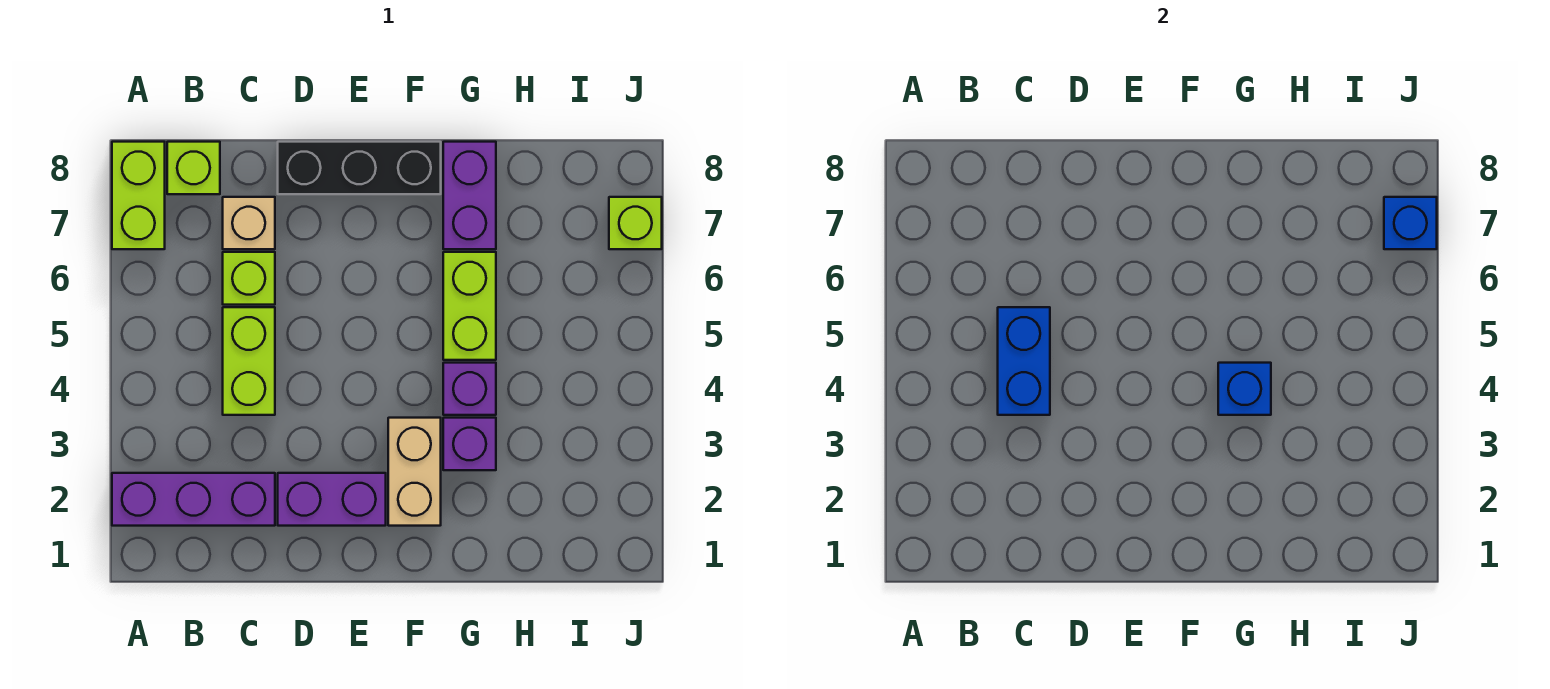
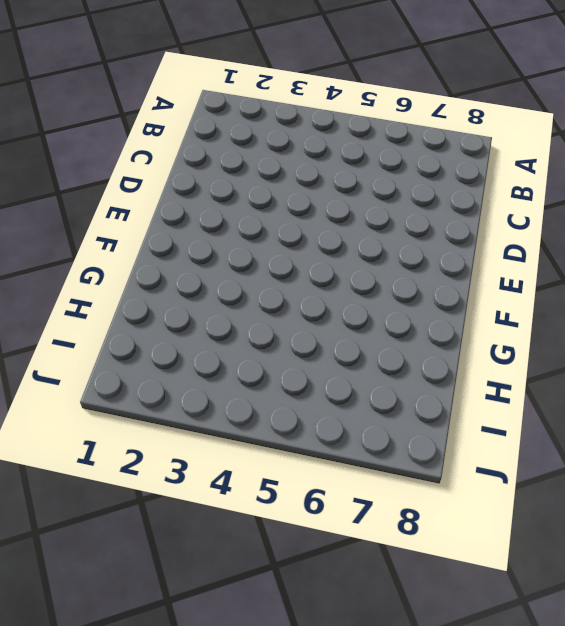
none -> purple 1x3 brick [112,473,275,526]
none -> lime 1x2 brick [112,142,165,249]
none -> lime 1x1 brick [167,142,220,194]

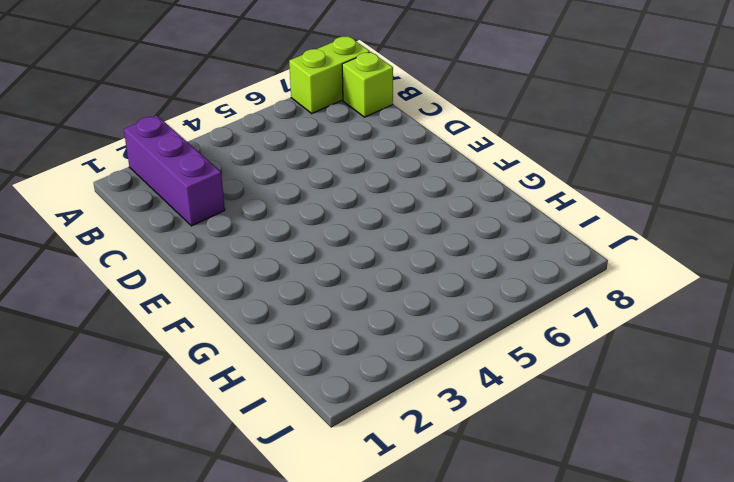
none -> lime 1x2 brick [223,307,275,415]
none -> lime 1x1 brick [223,252,275,305]
none -> tan 1x1 brick [223,197,275,249]

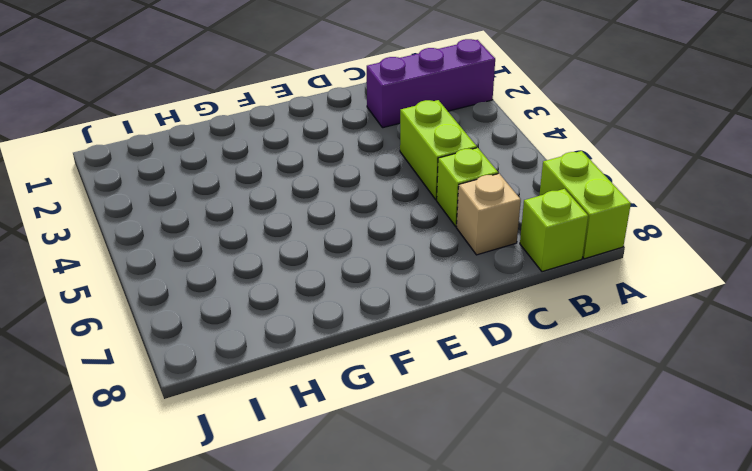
none -> purple 1x2 brick [278,473,386,526]
none -> black 1x3 brick [278,142,441,194]
none -> tan 1x2 brick [388,418,441,526]

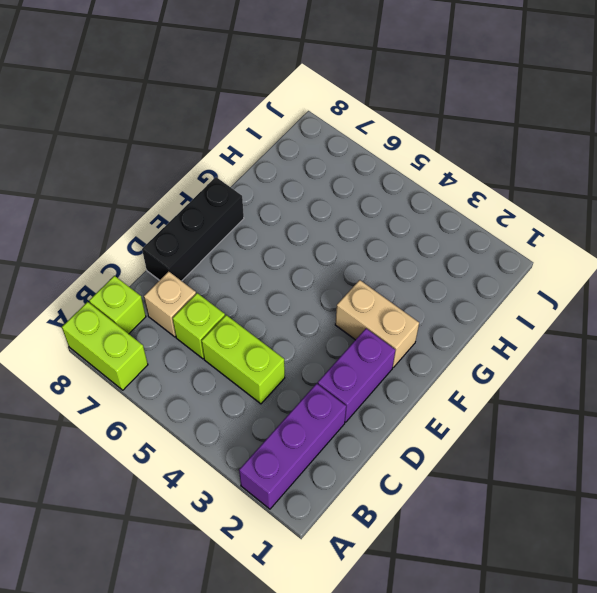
none -> purple 1x1 brick [443,418,496,470]
none -> purple 1x1 brick [443,363,496,415]
none -> lime 1x2 brick [443,252,496,360]

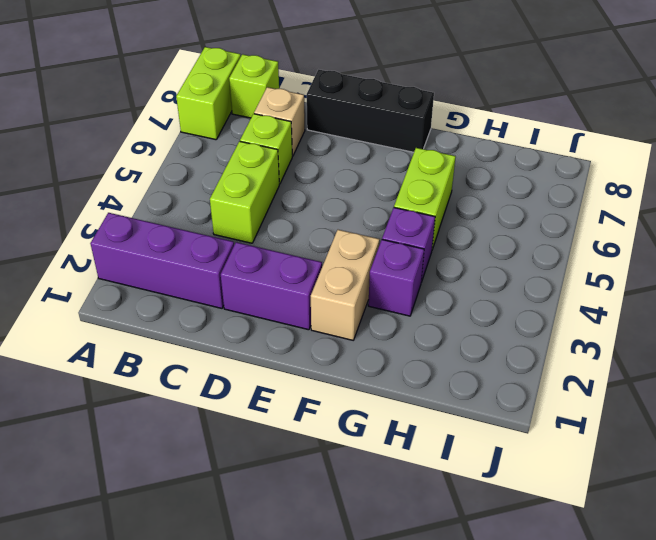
none -> purple 1x2 brick [443,142,496,249]
none -> lime 1x1 brick [609,197,662,249]
none -> blue 1x2 brick [998,307,1050,415]

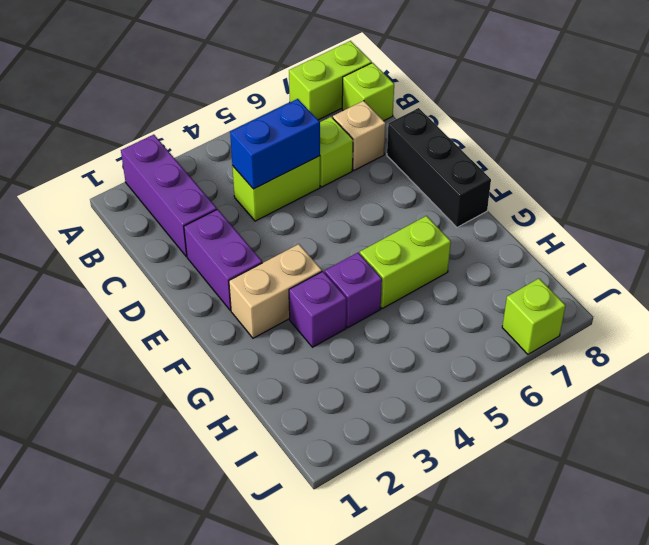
none -> purple 1x2 brick [443,142,496,249]
none -> blue 1x1 brick [1218,363,1271,415]
none -> blue 1x1 brick [1384,197,1437,249]

